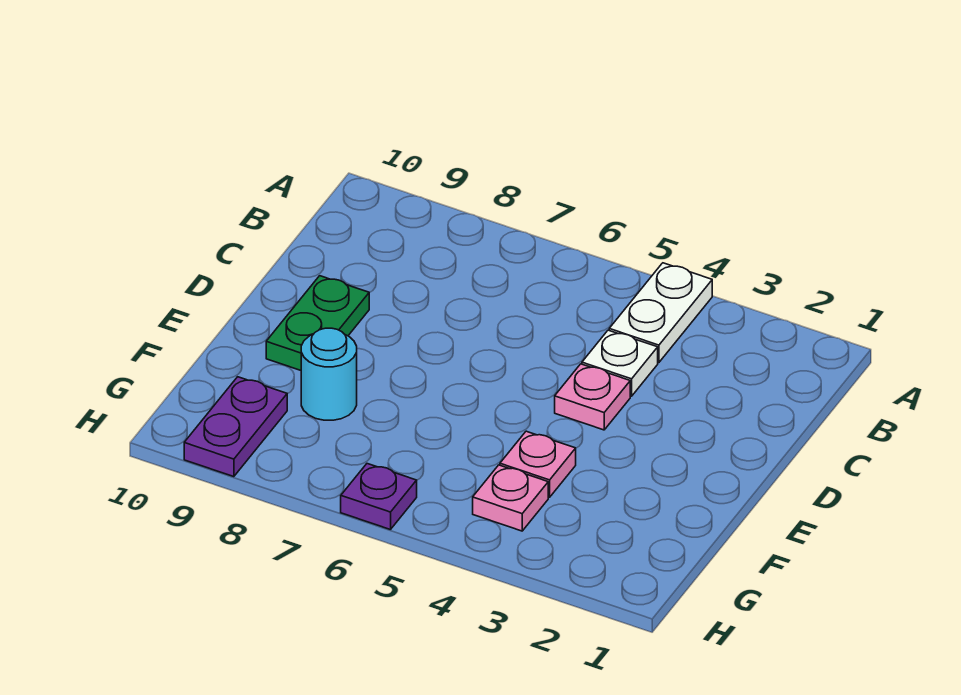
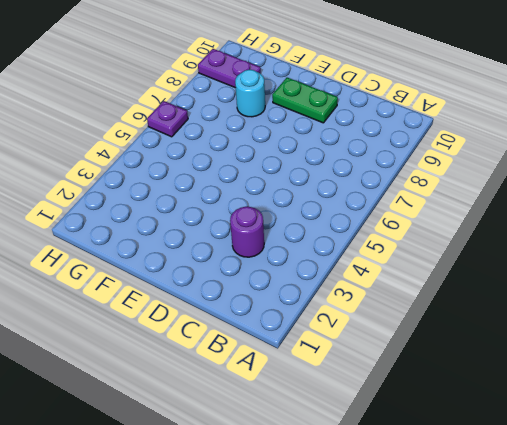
purple 1x1 round brick [230,207,264,257] -> none
none -> white 1x2 plate [609,263,712,363]
none -> white 1x1 plate [582,330,658,396]

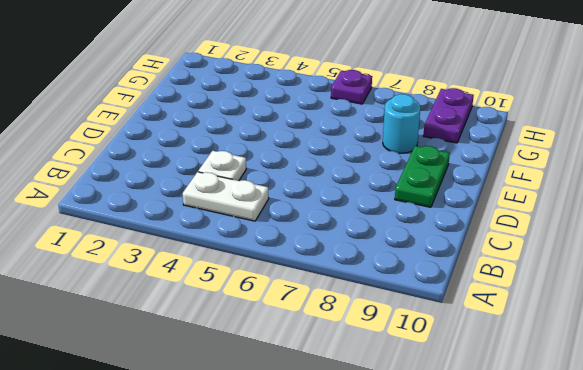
white 1x2 plate [183,172,269,221] -> white 1x2 plate turned to [609,263,712,363]
none -> pink 1x1 plate [555,364,630,430]
none -> pink 1x1 plate [500,431,576,497]

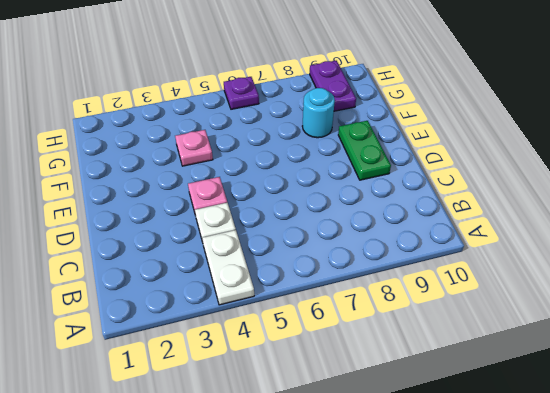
none -> pink 1x1 plate [473,465,548,531]

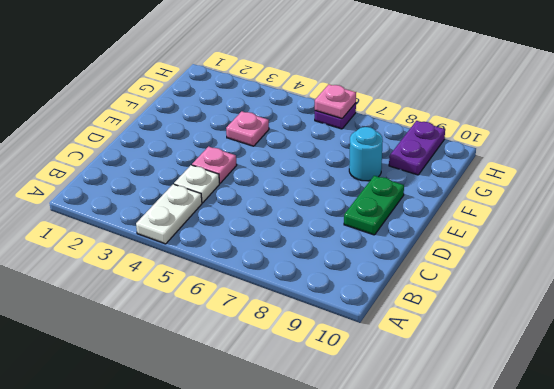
pink 1x1 plate [315,84,356,119] -> pink 1x1 plate moved to [473,465,548,531]

